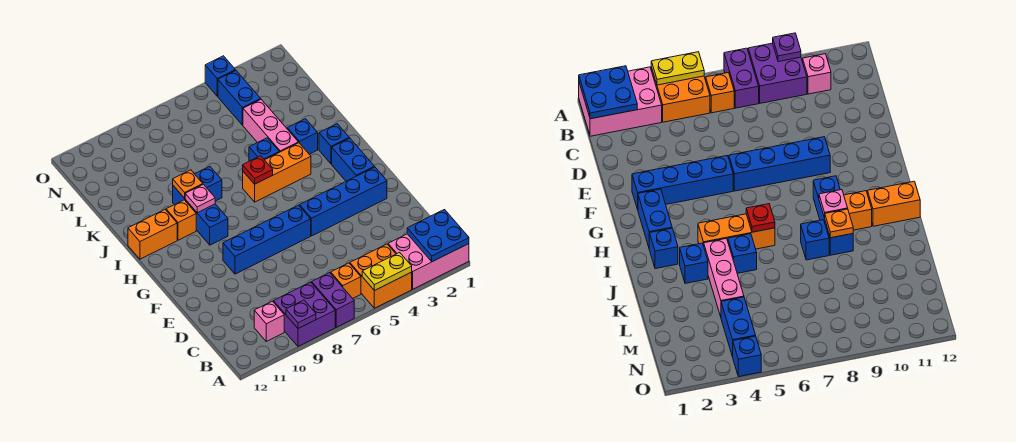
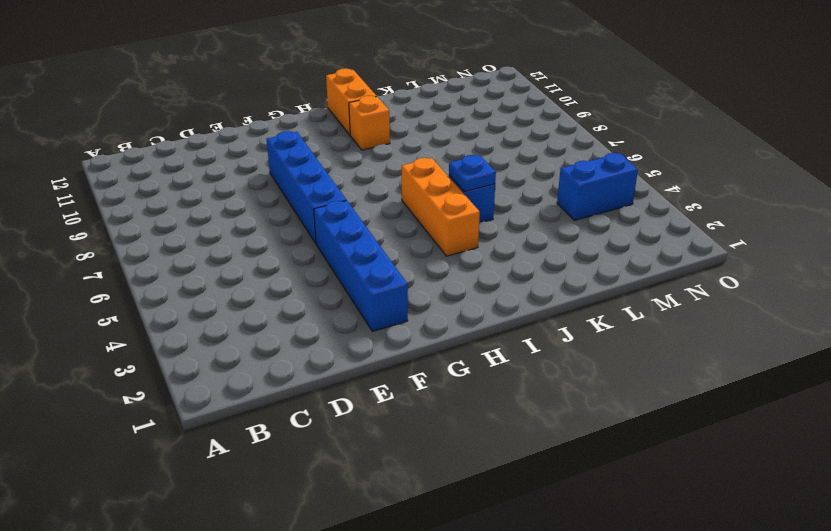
blue 1x1 plate [449,155,496,192] -> none
none -> pink 2x3 brick [388,234,469,289]
none -> orange 2x2 brick [350,244,412,308]
none -> purple 1x2 brick [312,273,354,327]

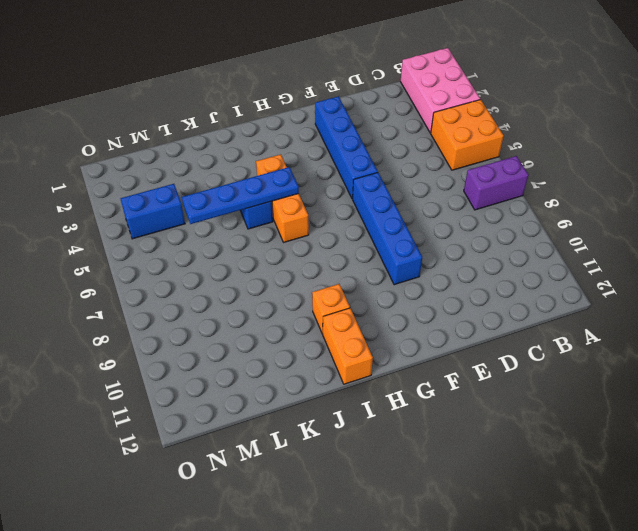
blue 1x4 plate [182,167,299,224] -> none
none -> purple 2x2 brick [273,282,335,346]
none -> orange 1x1 brick [331,263,361,299]
none -> pink 1x1 brick [254,301,284,341]

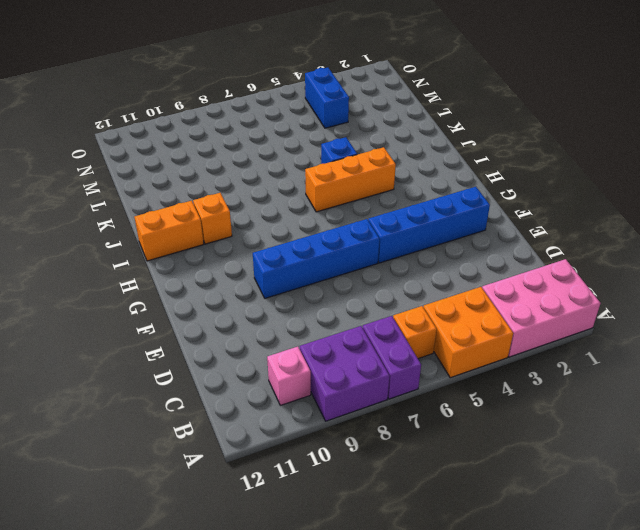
none -> blue 1x2 brick [332,138,374,181]
none -> blue 1x3 brick [173,186,228,245]
none -> blue 1x1 brick [319,124,349,164]

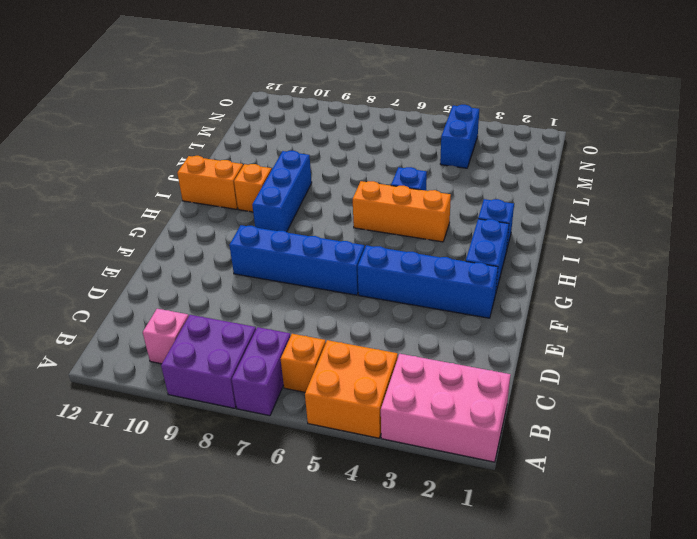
none -> blue 1x1 brick [287,119,318,154]
none -> pink 1x3 brick [243,100,298,152]
none -> blue 1x1 brick [195,166,222,201]

